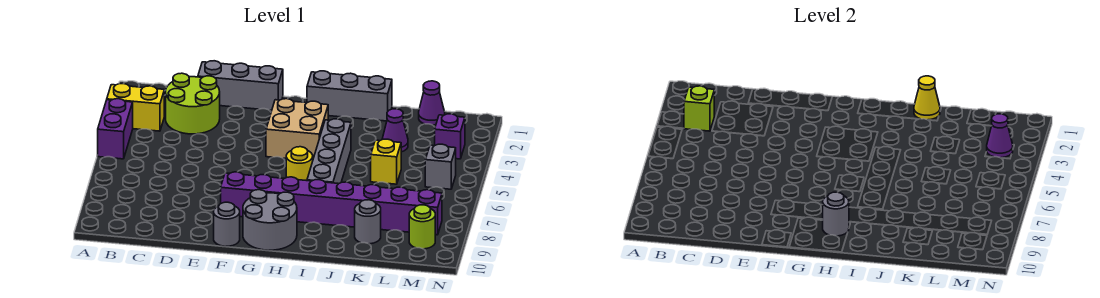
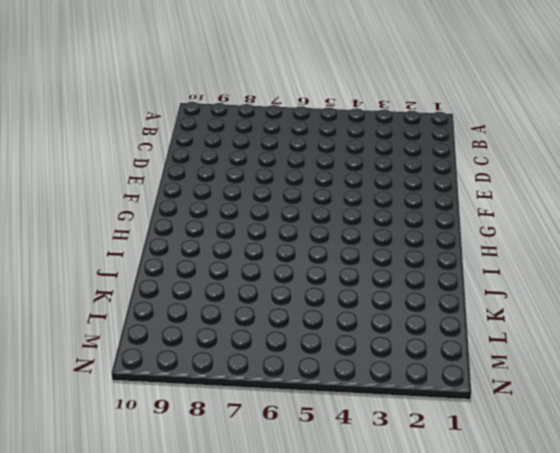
none -> yellow 1x2 brick [107,84,164,131]
none -> purple 1x2 brick [98,99,133,159]
none -> lime 2x2 round brick [166,73,220,134]

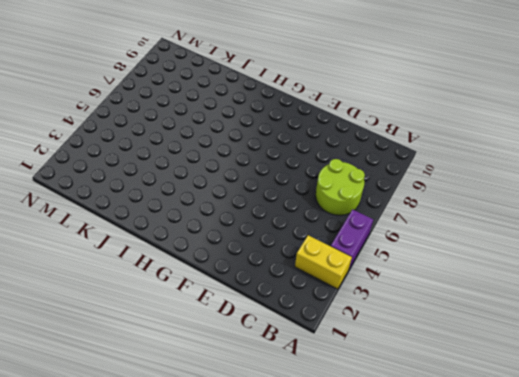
lime 2x2 round brick [316,159,365,215] -> lime 2x2 round brick moved to [166,73,220,134]
none -> grey 1x3 brick [198,61,283,110]
none -> purple 1x8 brick [221,172,442,235]
none -> grey 1x1 round brick [214,202,240,246]

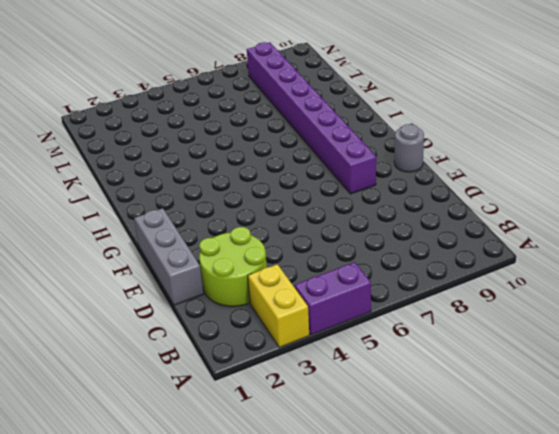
none -> tan 2x2 brick [266,99,328,158]
none -> grey 2x2 round brick [243,190,297,250]
none -> grey 1x3 brick [307,71,392,121]

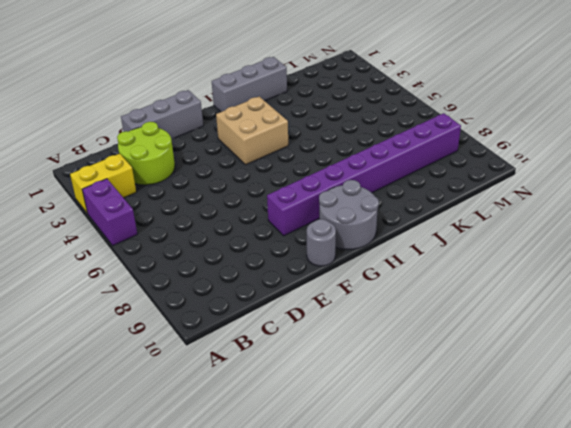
none -> yellow 1x1 round brick [286,147,313,181]
none -> grey 1x4 brick [307,119,351,184]
none -> purple 1x1 cone [382,109,408,152]

